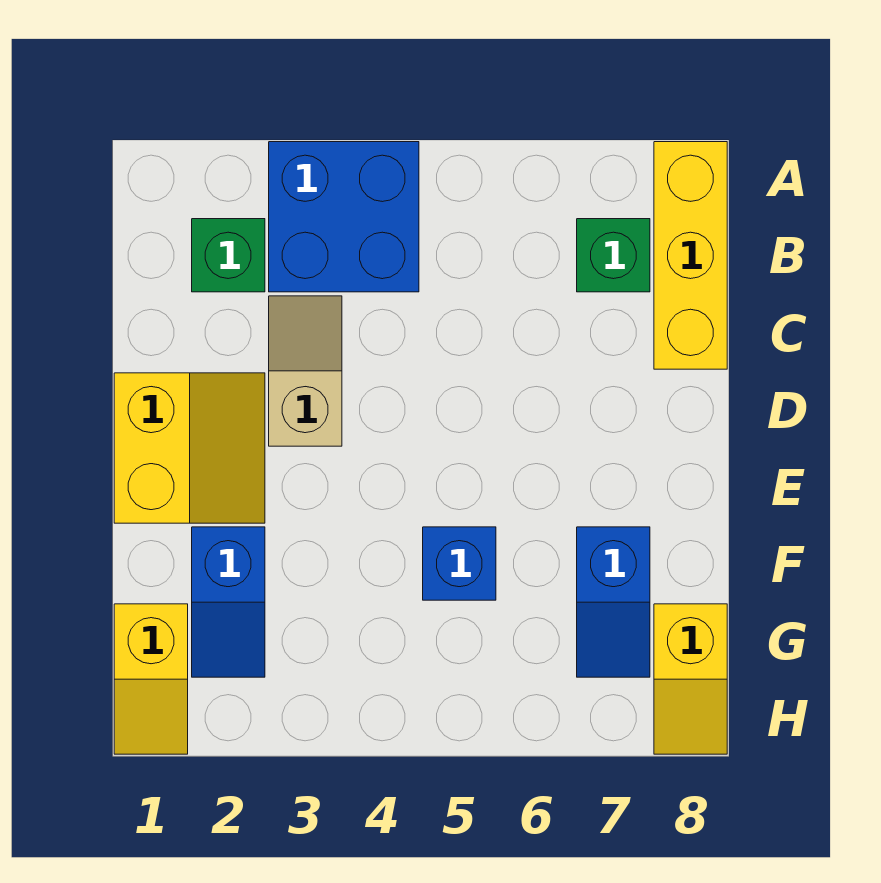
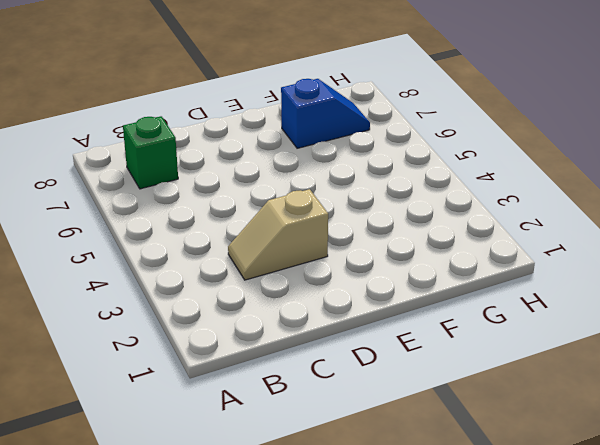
none -> blue 2x2 brick [269,142,419,292]
none -> yellow 1x3 brick [654,142,727,369]

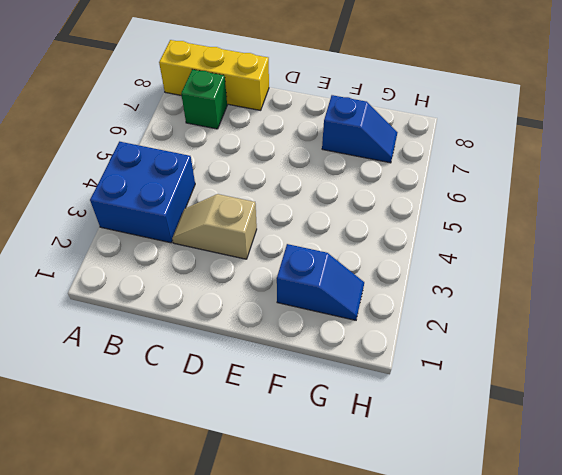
none -> green 1x1 brick [192,219,265,292]
none -> yellow 2x2 slope [114,373,265,523]

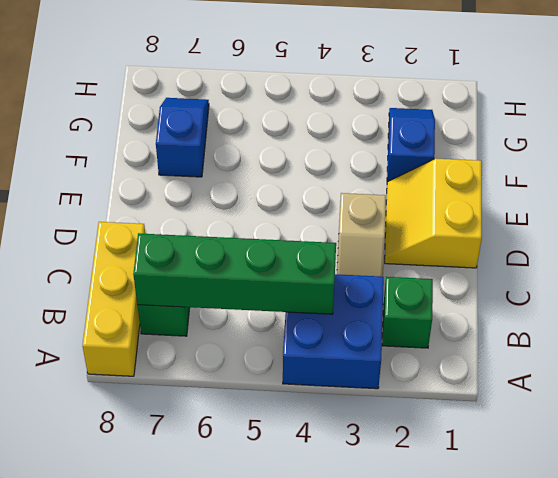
green 1x4 brick [133,233,336,314] -> none
none -> blue 1x1 brick [423,527,496,600]
none -> yellow 1x2 slope [114,604,188,754]

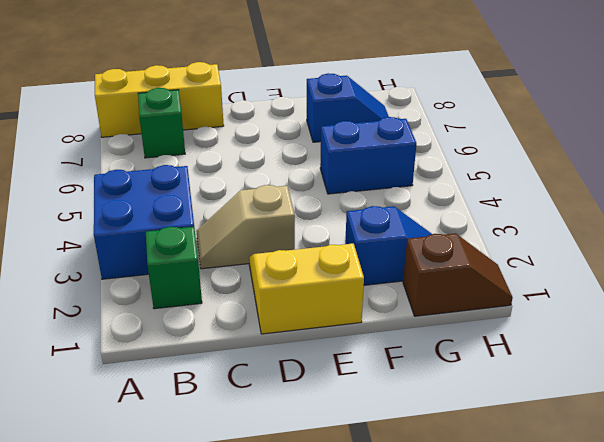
blue 1x2 brick [320,117,416,194] -> blue 1x1 brick [423,527,496,600]
brown 1x2 slope [403,233,513,316] -> yellow 1x2 slope [114,604,188,754]
none -> yellow 1x2 slope [654,604,727,754]

